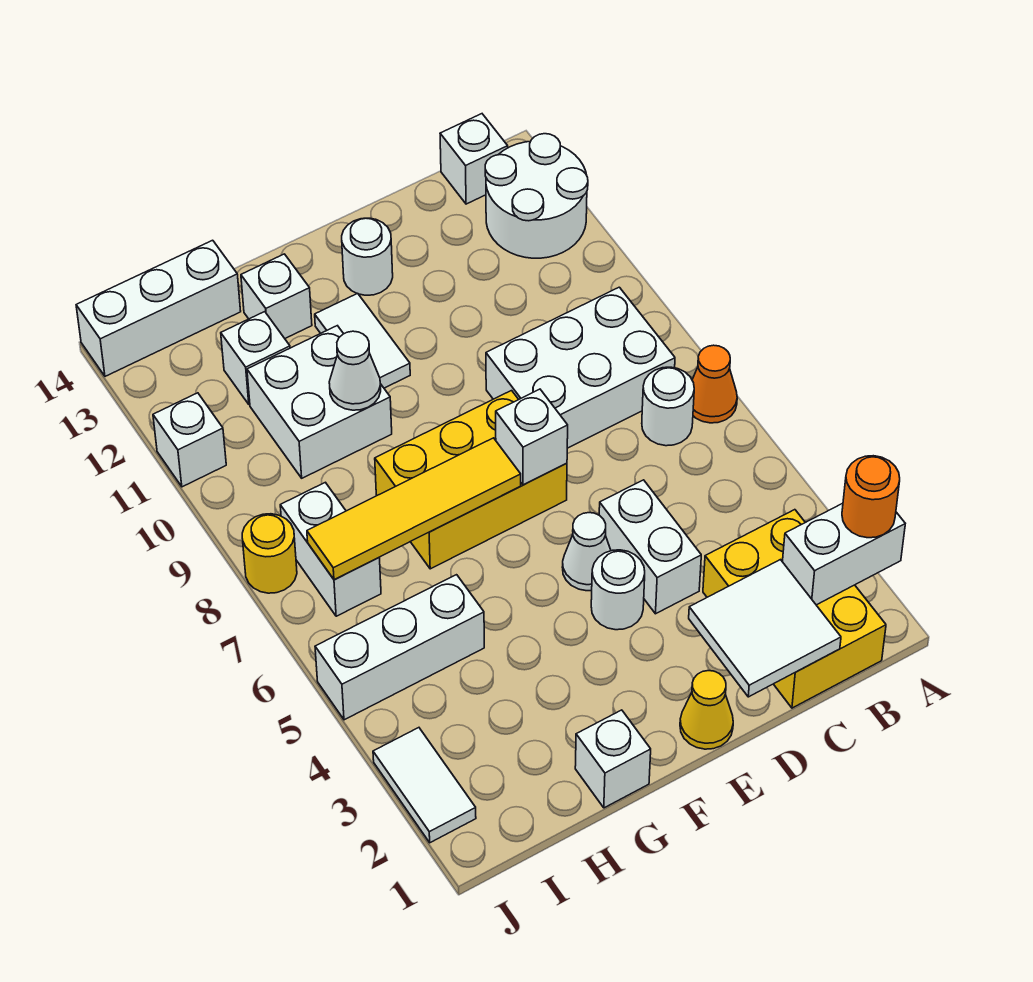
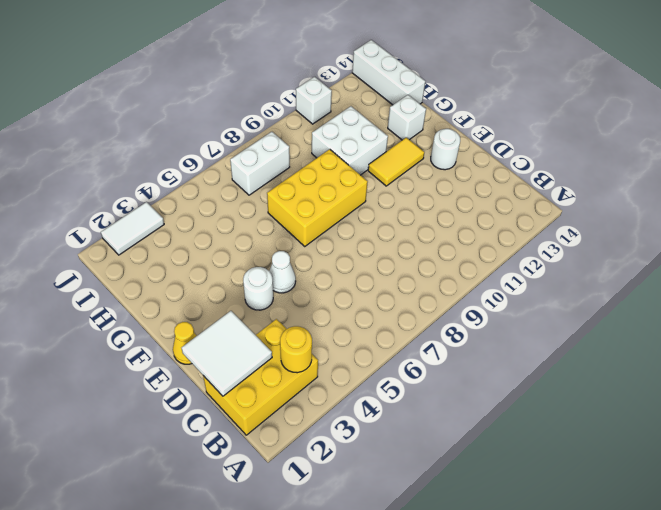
yellow 1x1 round brick [280,326,312,373] -> yellow 1x1 round brick moved to [242,514,297,593]
yellow 2x3 brick [267,149,368,246] -> yellow 2x3 brick turned to [375,391,567,569]
yellow 1x2 tile [368,138,424,186] -> white 1x2 tile [315,293,410,388]
none -> orange 1x1 cone [692,345,737,423]
none -> white 2x2 round brick [485,134,588,258]
none -> white 1x1 round brick [642,367,694,446]

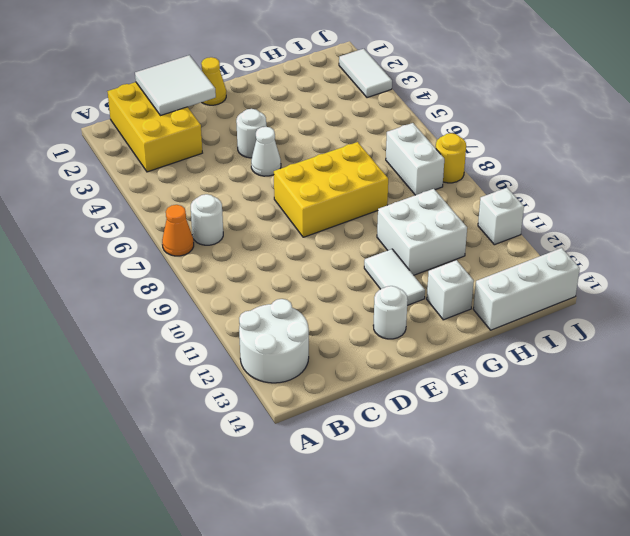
none -> white 2x3 brick [486,287,675,448]
none -> white 1x1 brick [440,114,508,204]
none -> white 1x2 brick [599,480,701,614]

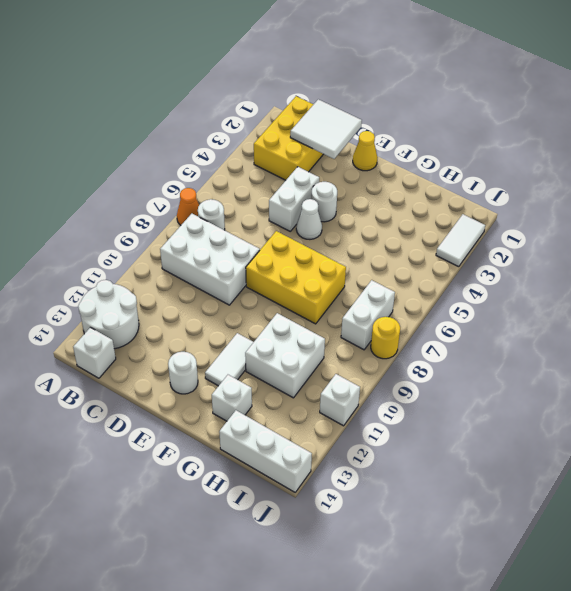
none -> white 1x1 brick [575,710,651,808]
none -> white 1x3 brick [315,575,484,720]
none -> white 1x1 brick [221,312,290,404]

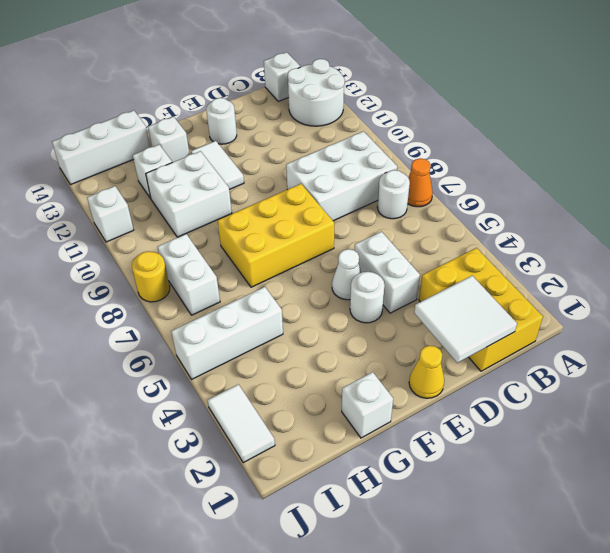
none -> white 1x2 brick [782,503,905,605]
none -> white 1x1 brick [496,389,568,485]
none -> yellow 1x4 tile [307,438,521,580]

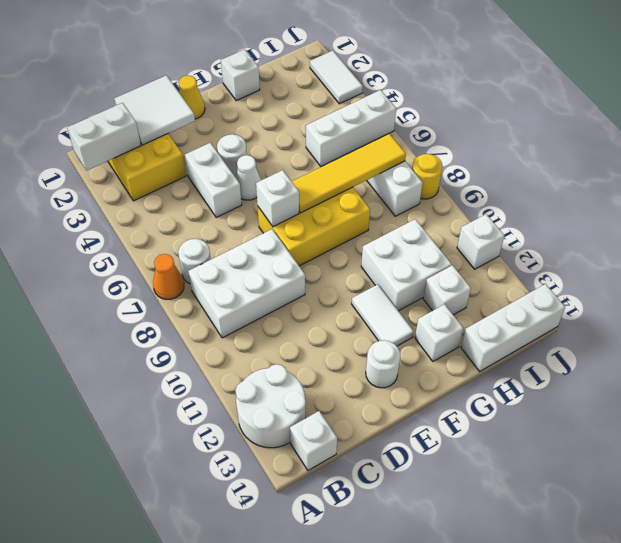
none -> white 1x1 cone [329,331,381,410]
none -> orange 1x1 round brick [842,456,900,538]

